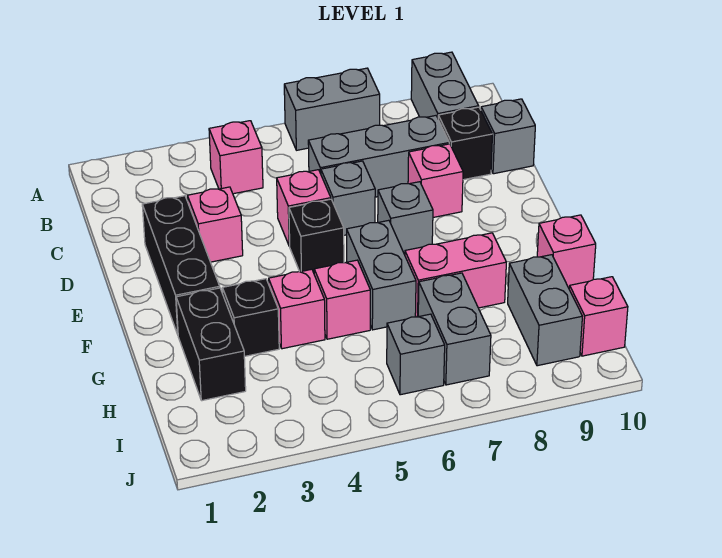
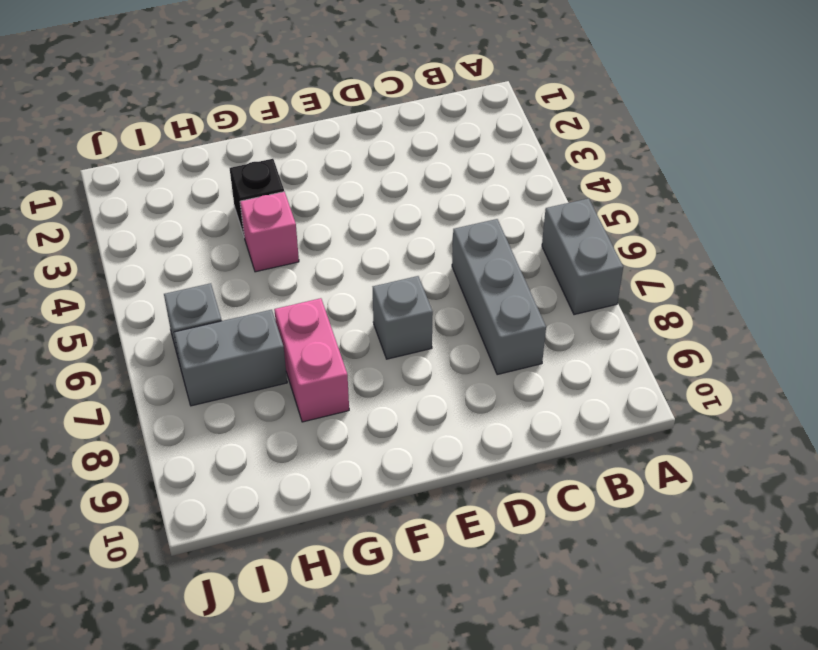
none -> grey 1x2 brick [411,52,479,117]
none -> pink 1x1 brick [209,121,263,194]
none -> black 1x1 brick [438,107,492,180]

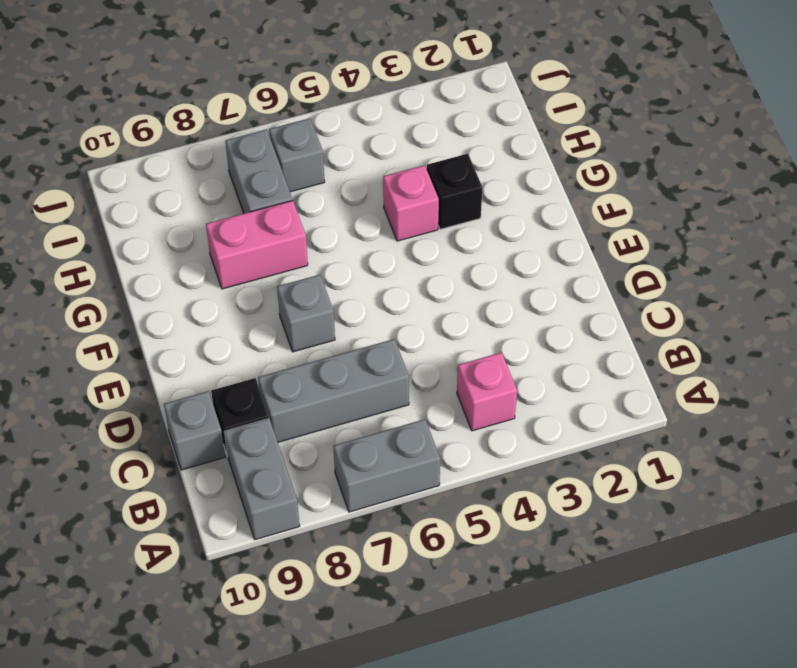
none -> black 1x3 brick [142,196,220,334]
none -> pink 1x1 brick [187,187,243,262]
none -> pink 1x1 brick [277,170,331,246]

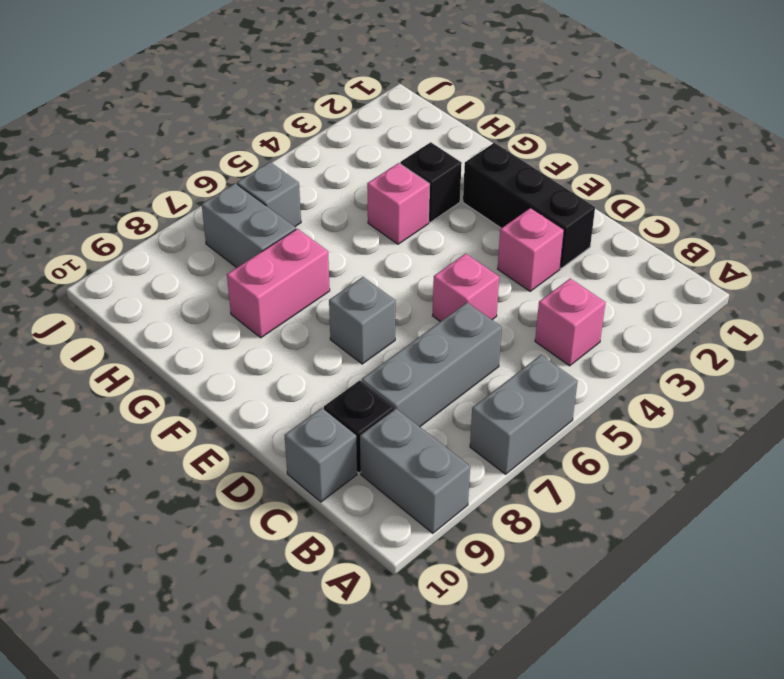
none -> grey 1x1 brick [321,161,375,235]
none -> pink 1x1 brick [408,144,463,217]
none -> black 1x1 brick [289,199,344,273]

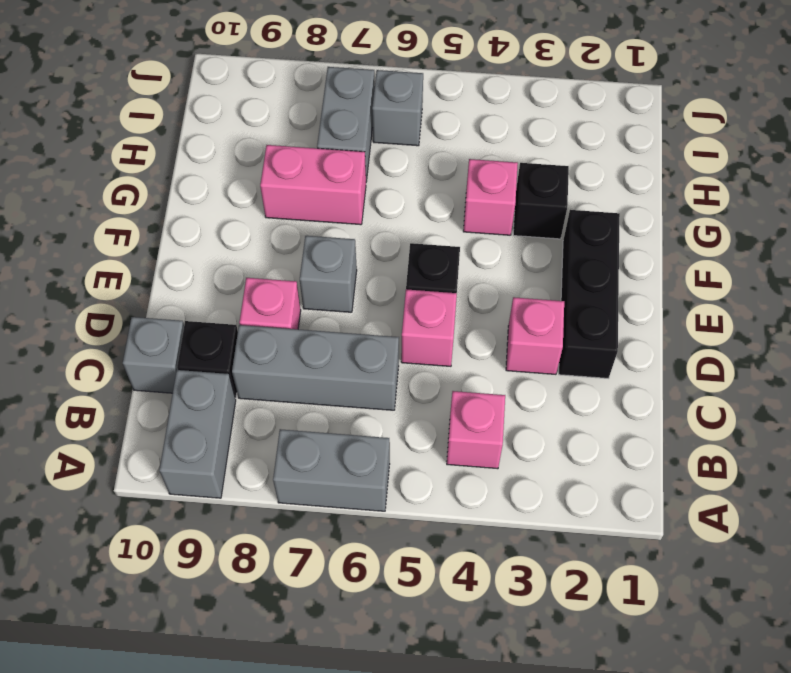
none -> grey 1x1 brick [321,161,375,235]
none -> grey 1x2 brick [347,220,416,330]
none -> black 1x2 brick [176,288,246,401]

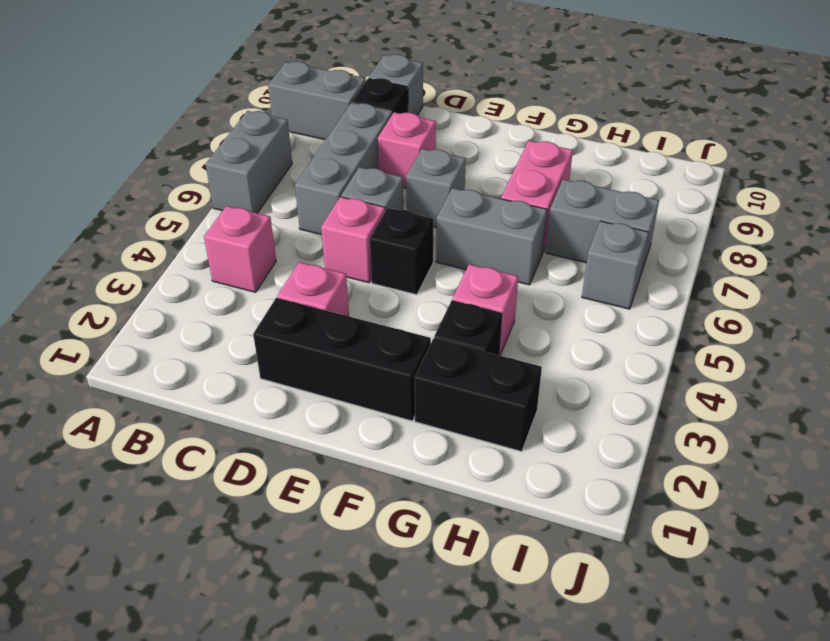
none -> pink 1x1 brick [314,260,370,339]
none -> pink 1x1 brick [537,215,596,288]
none -> grey 1x2 brick [508,255,582,366]

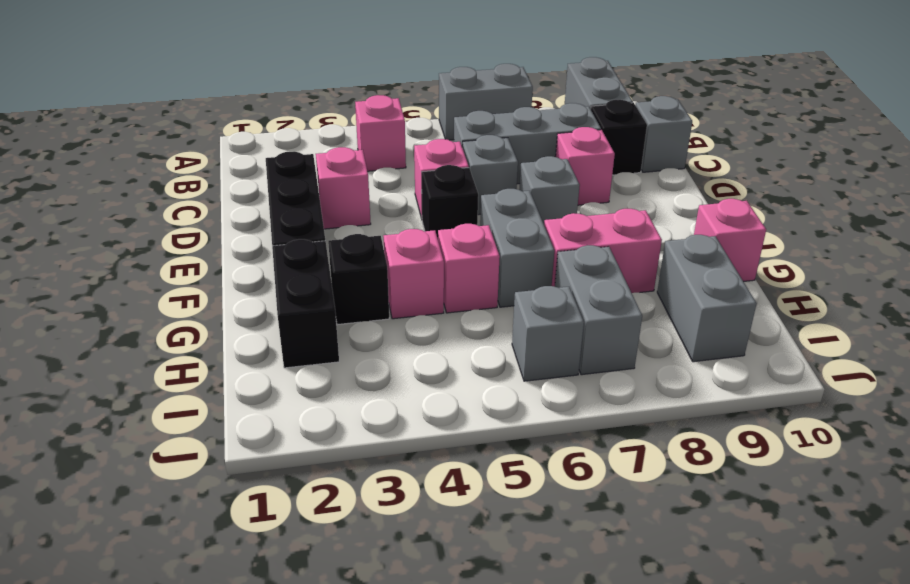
none -> pink 1x1 brick [569,277,628,356]

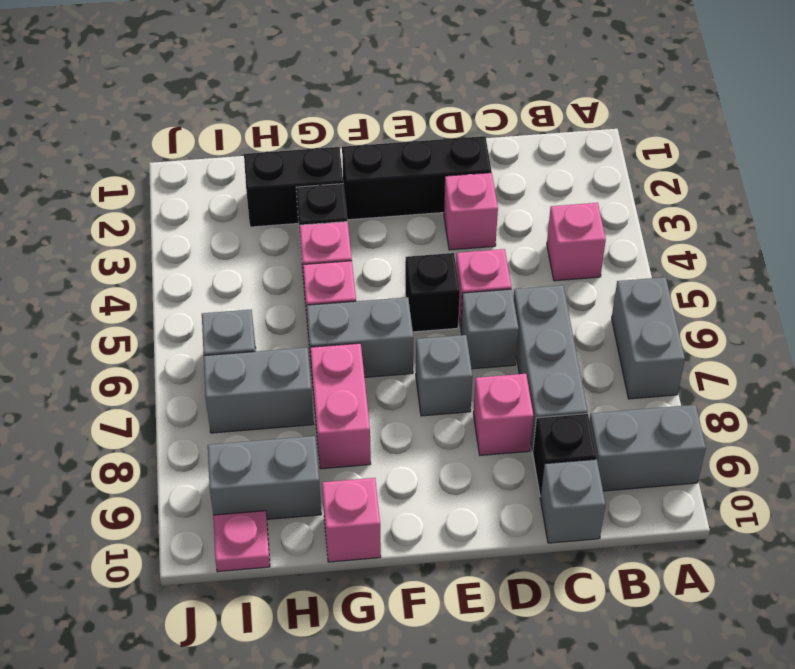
pink 1x1 plate [213,511,270,572] -> pink 1x1 brick [569,277,628,356]

